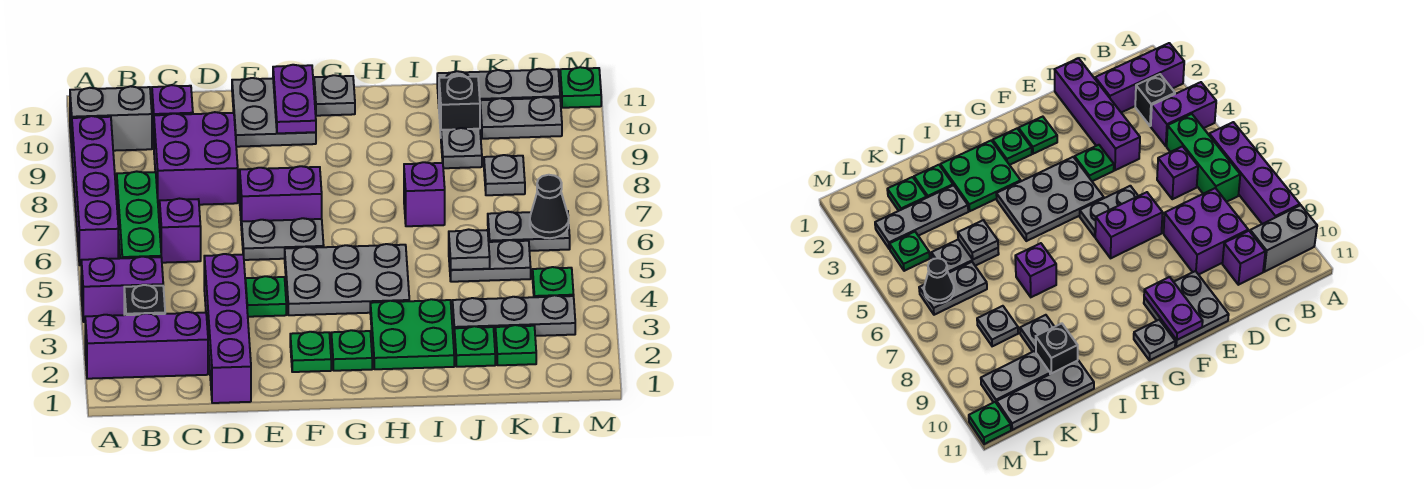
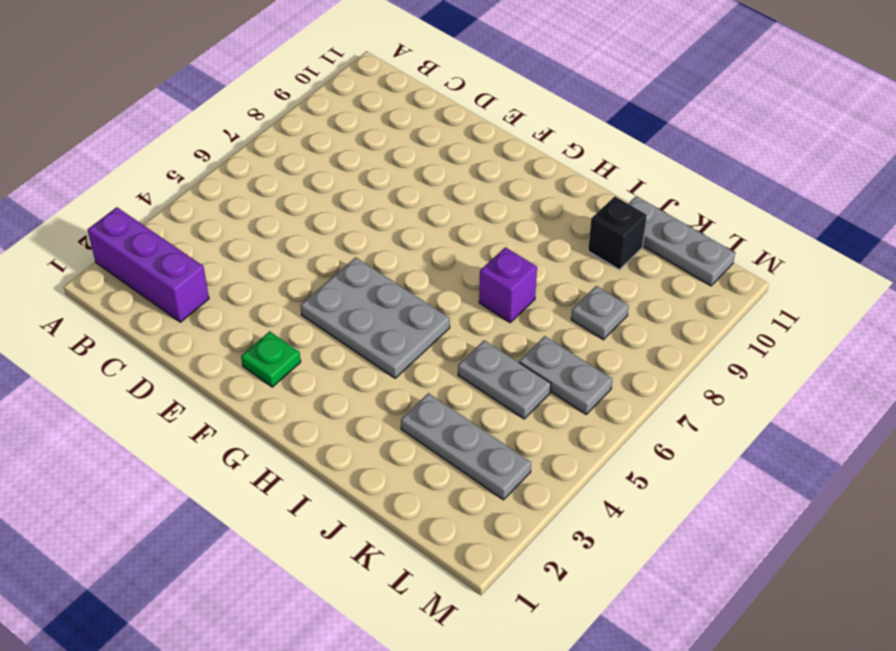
none -> purple 1x2 brick [81,257,163,322]
none -> purple 1x4 brick [72,116,118,265]
none -> grey 1x2 brick [70,86,152,151]
none -> black 1x1 brick [124,285,165,315]

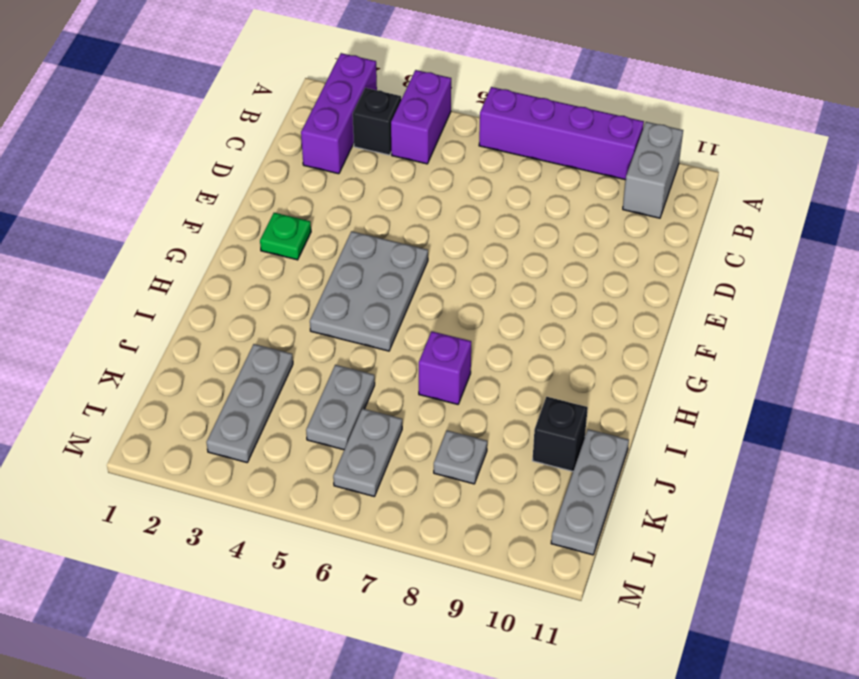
none -> green 1x3 brick [117,171,161,258]
none -> purple 1x1 brick [160,199,201,263]
none -> purple 2x2 brick [154,112,238,206]
none -> purple 1x1 brick [152,85,193,144]

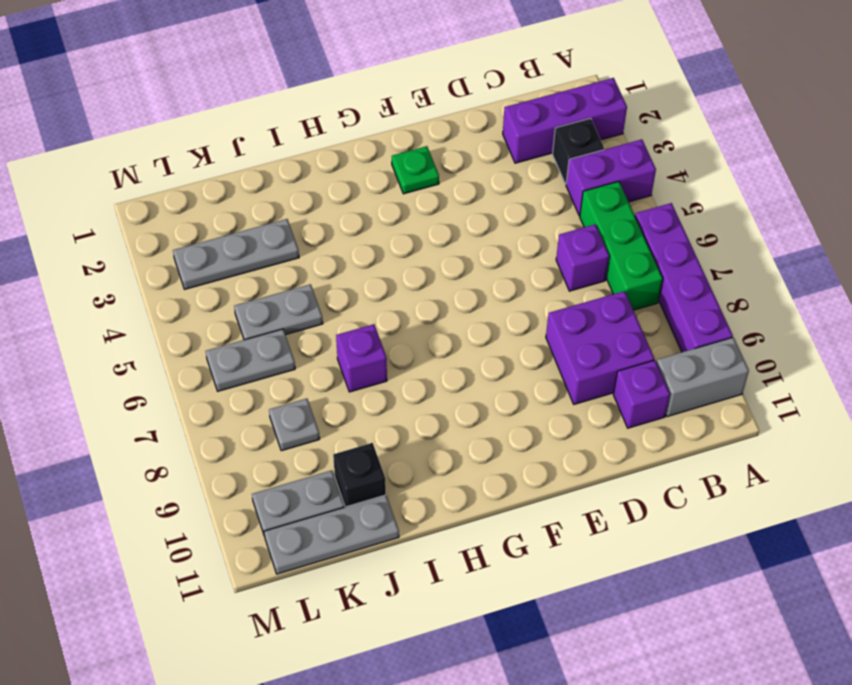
none -> purple 1x4 brick [204,254,251,403]
none -> green 1x1 plate [246,276,286,317]
none -> grey 1x2 plate [242,218,324,260]
none -> purple 1x2 brick [240,166,322,230]

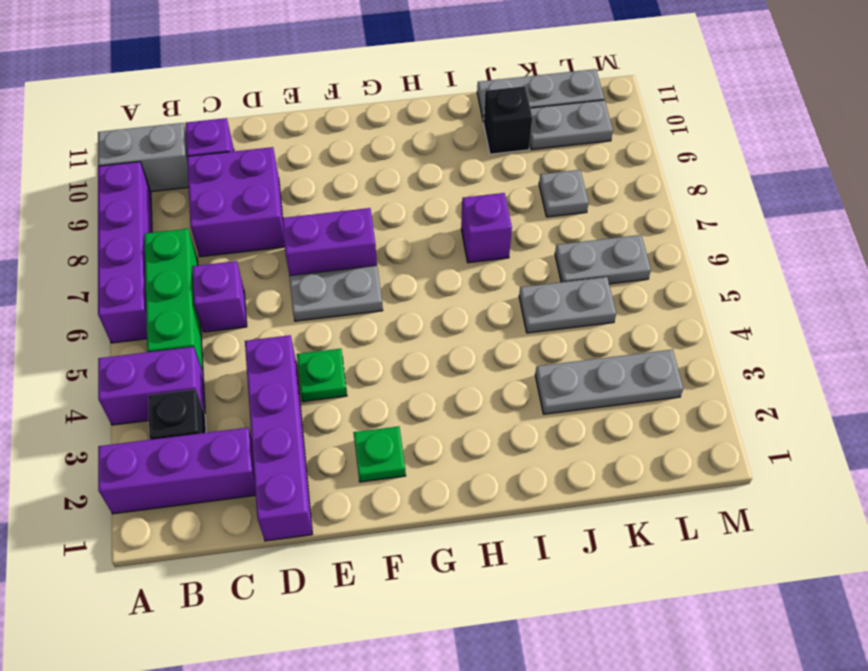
none -> grey 2x2 plate [232,78,316,147]
none -> grey 2x3 plate [285,244,409,315]
none -> green 1x1 plate [331,330,372,371]
none -> grey 1x1 plate [314,75,355,116]

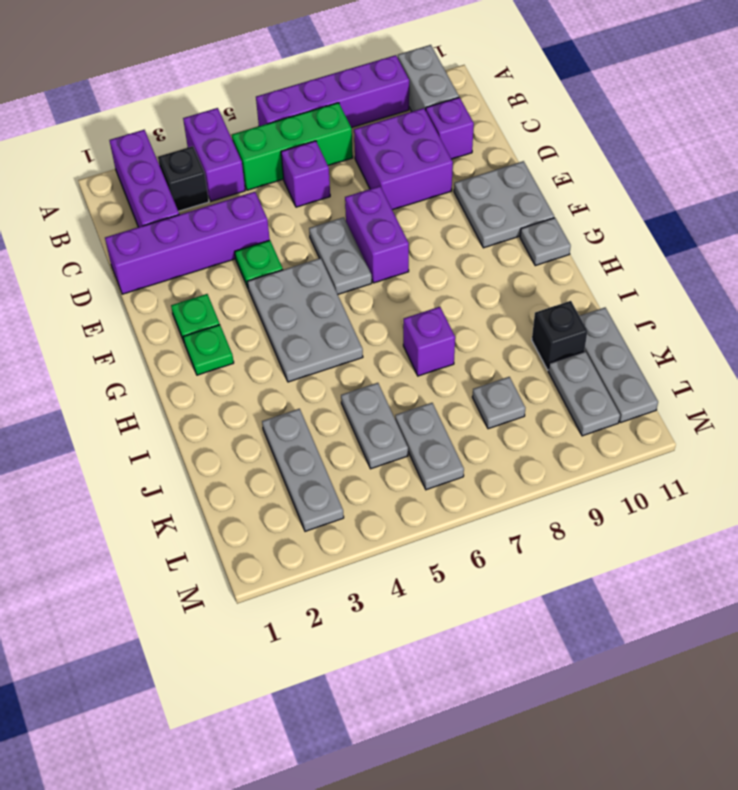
none -> green 2x2 plate [370,299,454,369]
none -> green 1x1 plate [454,326,495,367]
none -> grey 1x1 plate [441,128,482,168]
none -> green 1x1 plate [495,325,536,365]

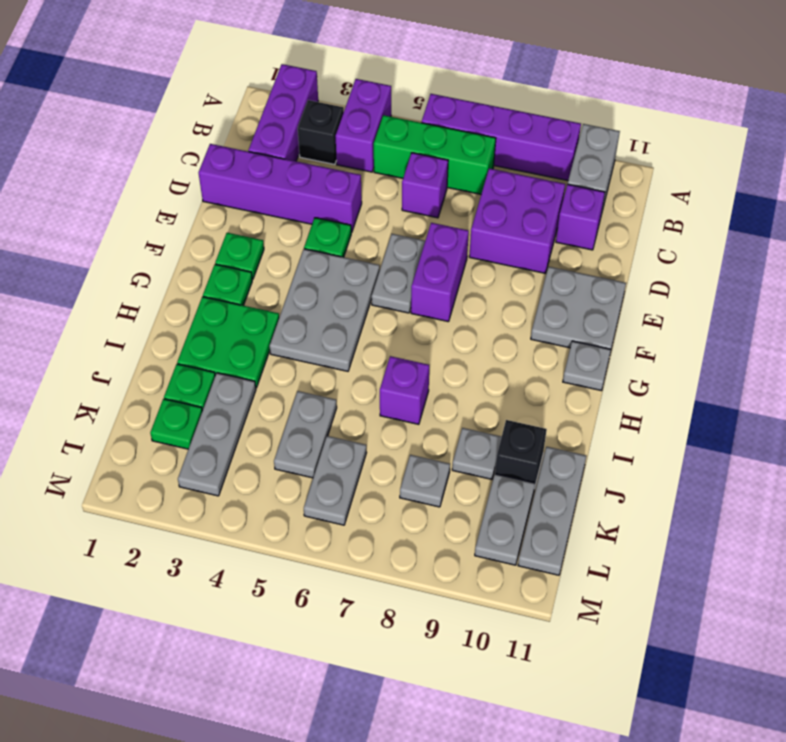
none -> green 1x1 plate [533,267,574,297]
none -> green 1x1 plate [560,67,601,108]
none -> purple 1x2 plate [273,65,316,133]
none -> grey 1x1 plate [449,229,490,270]

